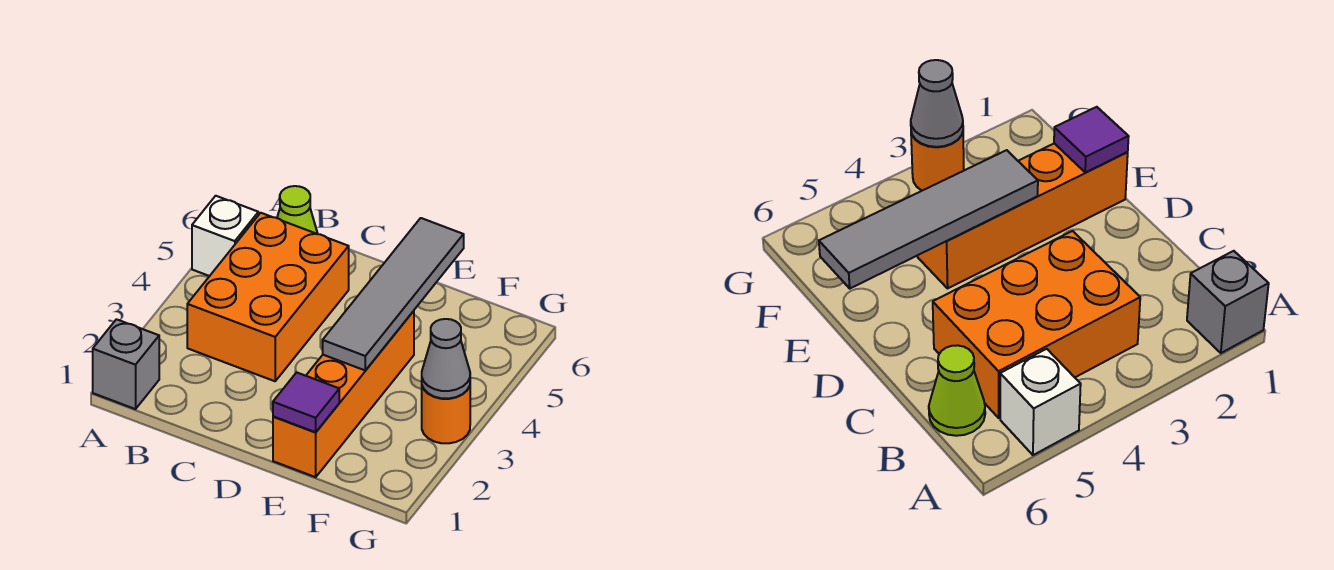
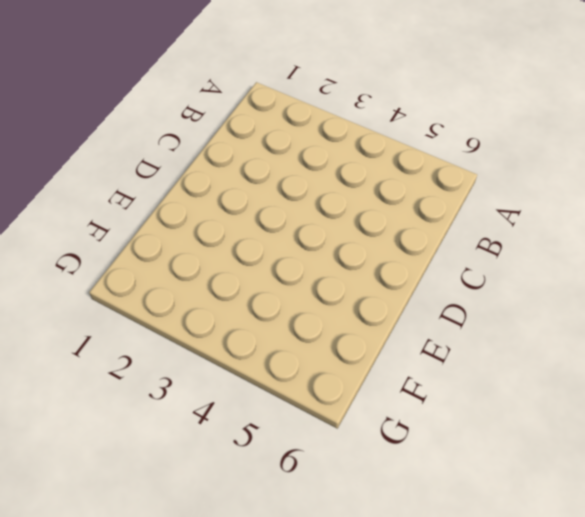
none -> grey 1x1 brick [93,319,159,409]
none -> white 1x1 brick [192,196,258,276]

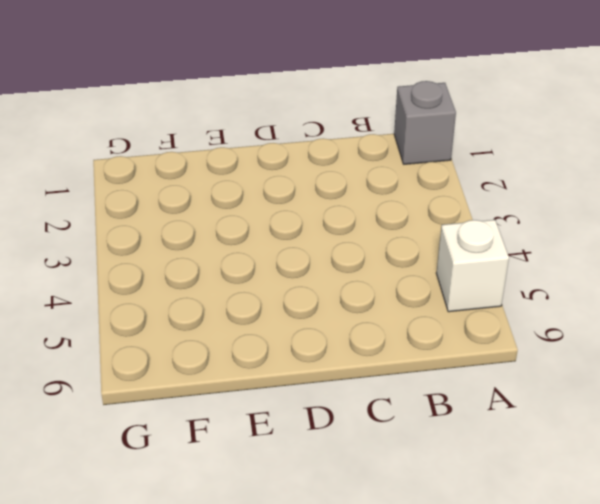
none -> orange 2x3 brick [187,213,349,381]
none -> lime 1x1 cone [277,186,318,234]

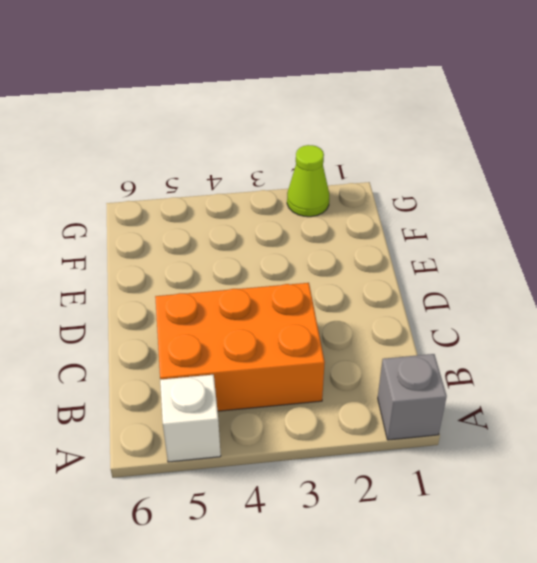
lime 1x1 cone [287,145,329,217] -> lime 1x1 cone moved to [277,186,318,234]
none -> orange 1x4 brick [273,311,414,477]
none -> orange 1x1 round brick [422,386,470,443]

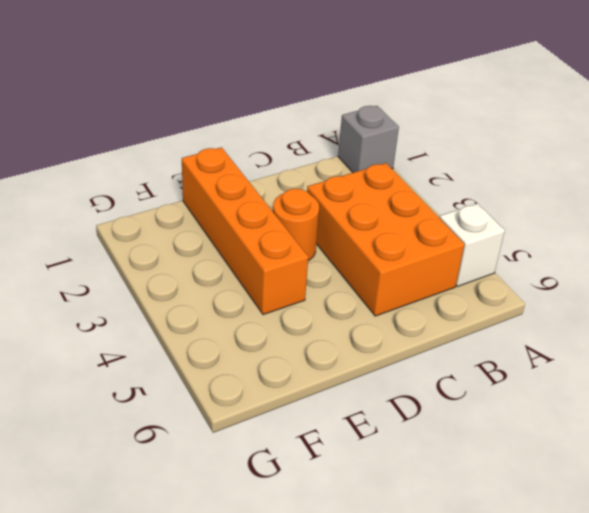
orange 1x1 round brick [273,189,319,261] -> orange 1x1 round brick moved to [422,386,470,443]
none -> lime 1x1 cone [277,186,318,234]
none -> purple 1x1 tile [273,372,339,432]

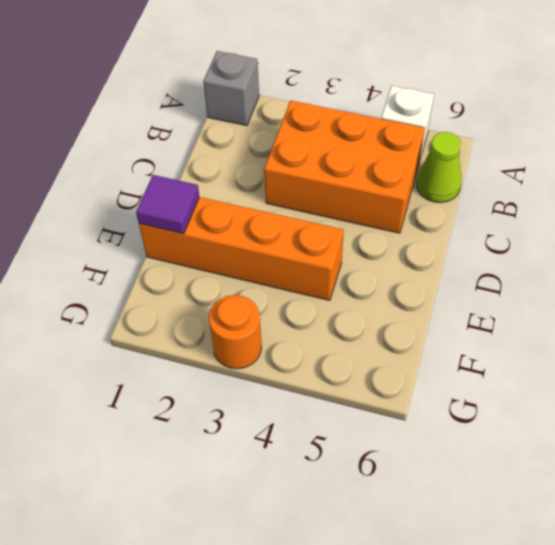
none -> grey 1x4 tile [323,218,464,370]
none -> grey 1x1 cone [422,319,470,399]

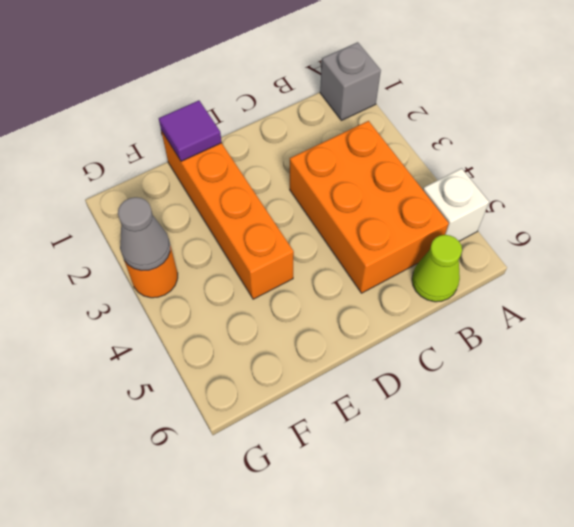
none -> grey 1x4 tile [323,218,464,370]

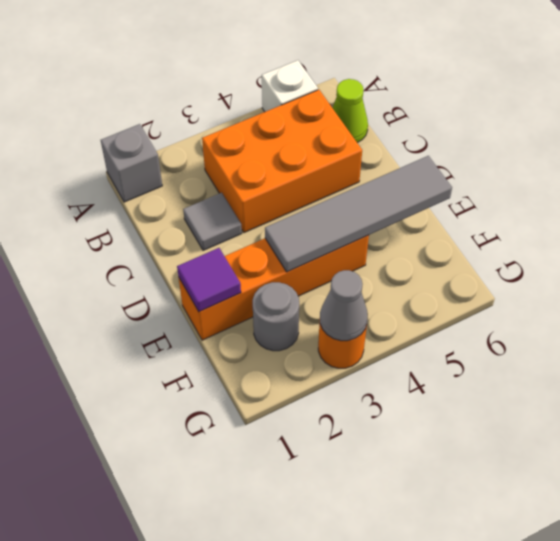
grey 1x1 tile [183,193,242,250] -> none
grey 1x1 round brick [253,282,299,351] -> none

